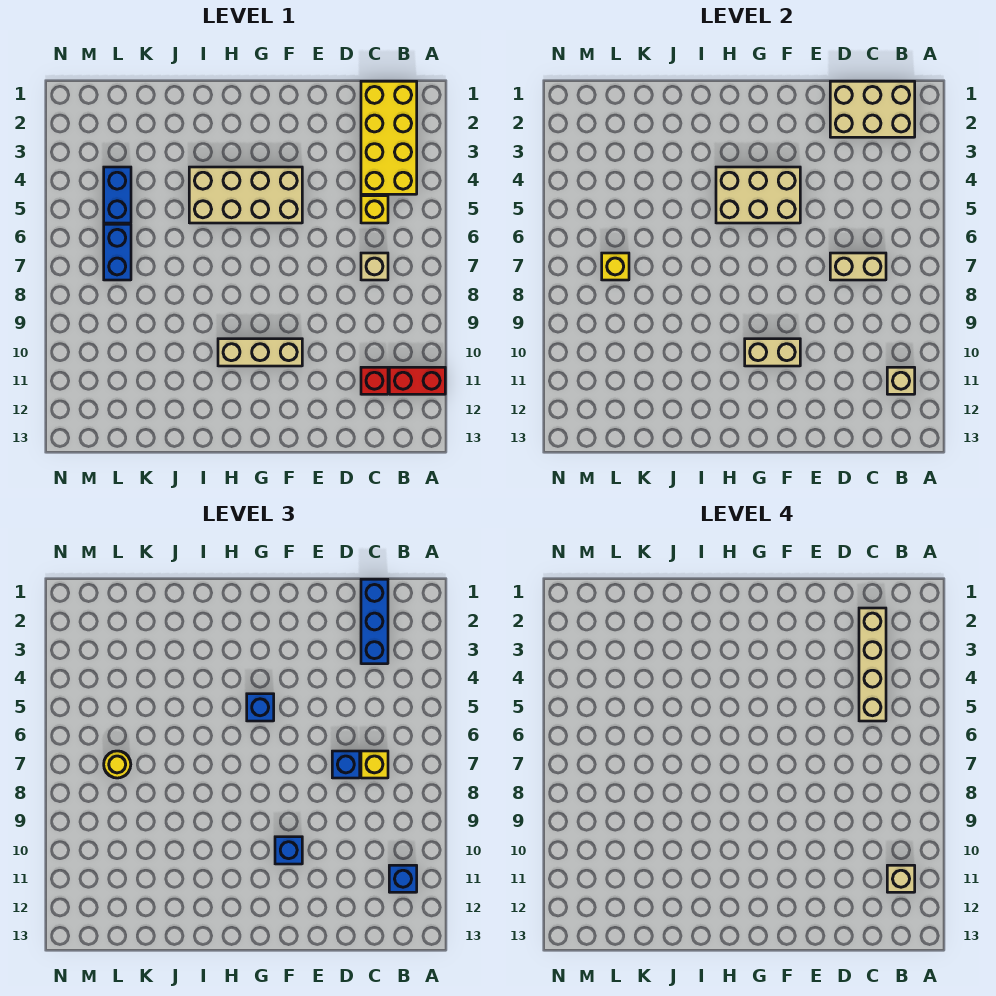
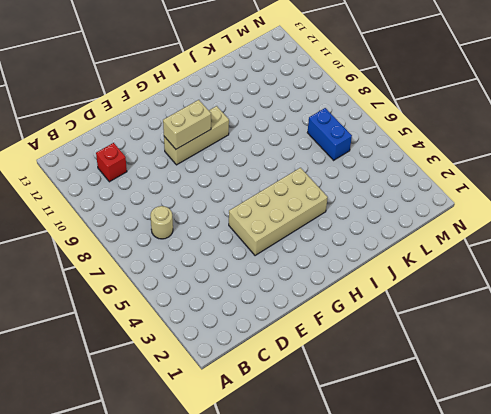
tan 1x1 round brick [150,206,173,239] -> tan 1x1 brick [361,253,388,280]
none -> red 1x2 brick [389,367,445,394]
none -> yellow 2x4 brick [361,81,417,194]
none -> yellow 1x1 brick [361,196,388,223]

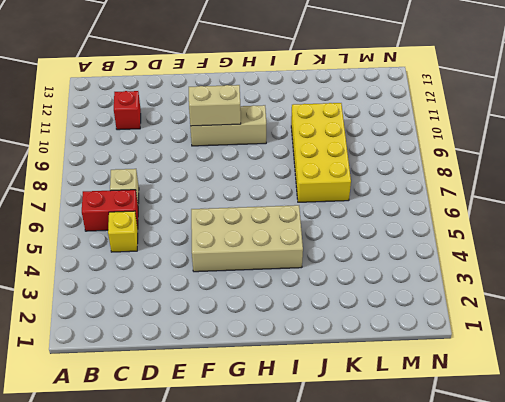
red 1x2 brick [82,190,138,231] -> red 1x2 brick moved to [389,367,445,394]
yellow 2x4 brick [291,103,351,202] -> yellow 2x4 brick moved to [361,81,417,194]
none -> blue 1x2 brick [104,167,131,223]
none -> blue 1x2 brick [104,224,131,280]
none -> tan 2x3 brick [830,81,915,137]

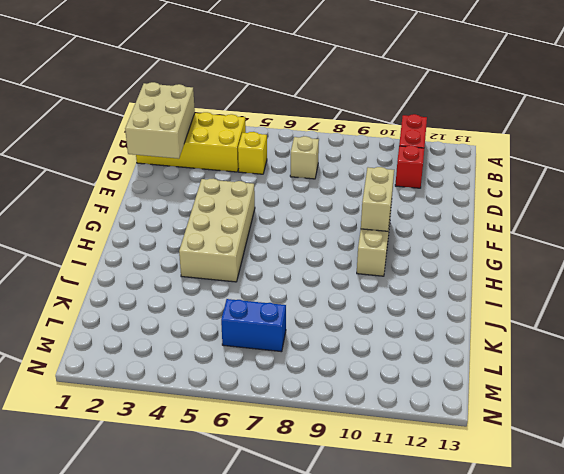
none -> blue 1x2 brick [104,167,131,223]
none -> tan 1x1 brick [887,367,915,394]
none -> tan 1x2 brick [830,253,886,280]

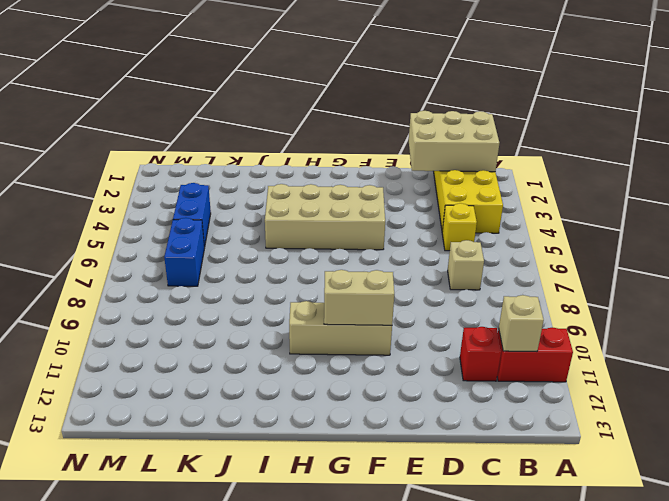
none -> tan 1x2 brick [830,253,886,280]
none -> tan 2x3 brick [716,167,800,223]
none -> yellow 1x1 brick [602,253,629,280]

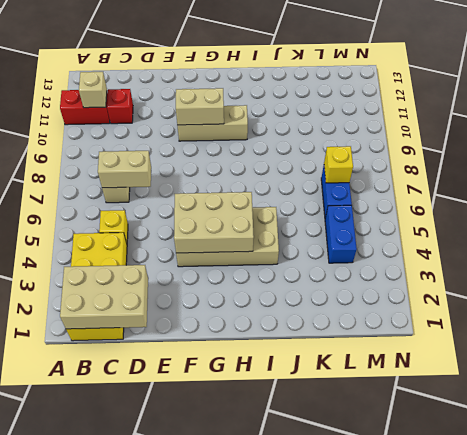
none -> blue 1x1 brick [389,865,417,892]
none -> blue 1x3 brick [361,579,388,664]
none -> yellow 1x1 brick [361,751,388,778]

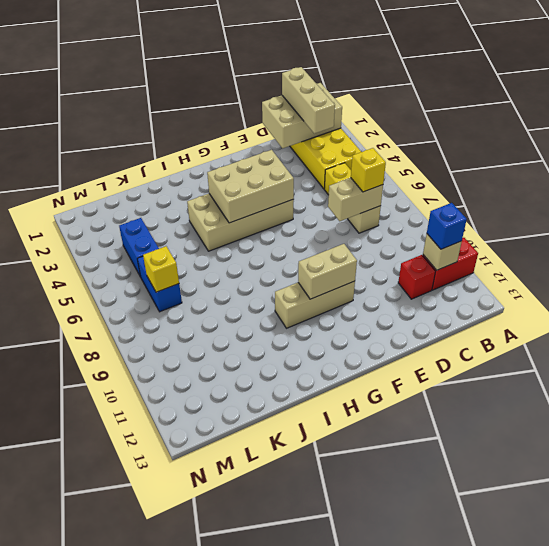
tan 1x3 brick [282,67,335,133] -> blue 1x3 brick [361,579,388,664]
none -> blue 1x1 brick [332,751,360,778]
none -> blue 1x1 brick [275,837,302,864]
none -> blue 1x1 brick [247,694,274,721]

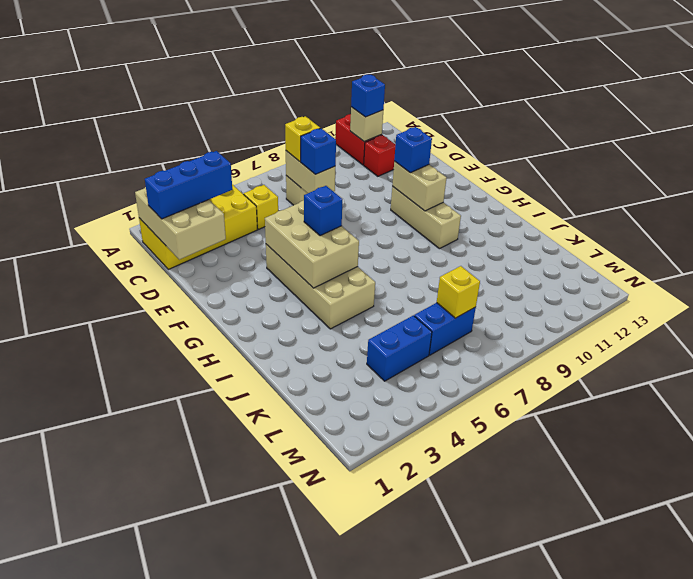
none -> yellow 1x1 round brick [104,751,131,778]
none -> tan 1x1 brick [887,865,915,892]
none -> tan 1x4 brick [859,608,886,721]

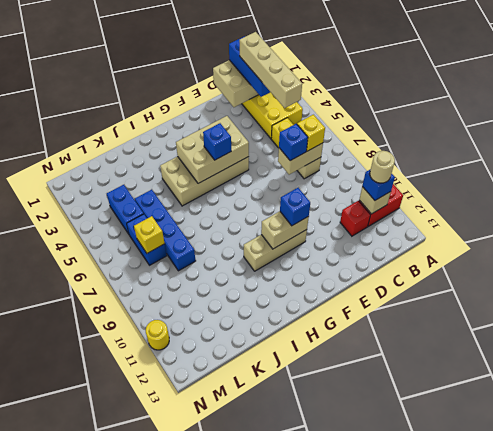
tan 1x1 round brick [370,151,395,183] -> tan 1x1 brick [887,865,915,892]
blue 1x4 brick [135,190,196,271] -> none
yellow 1x1 round brick [146,320,169,350] -> yellow 1x1 round brick moved to [104,751,131,778]

